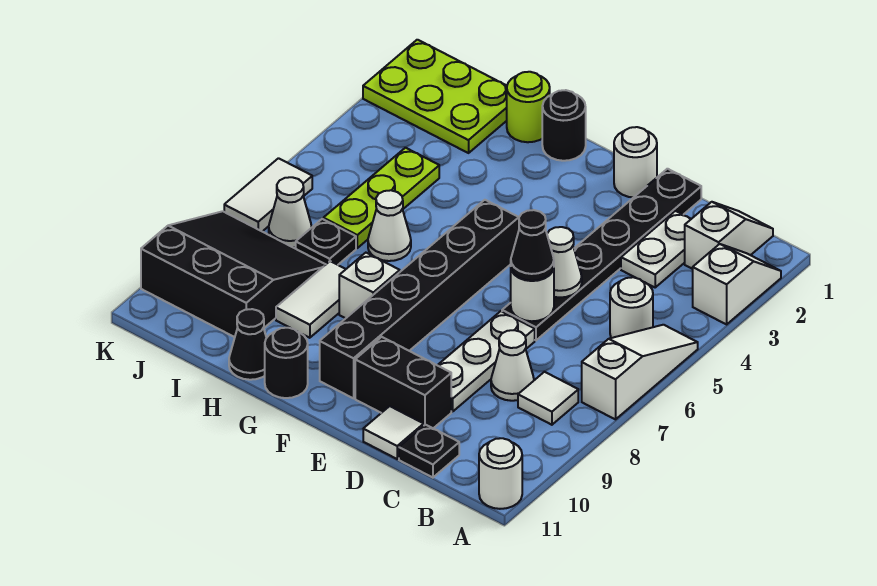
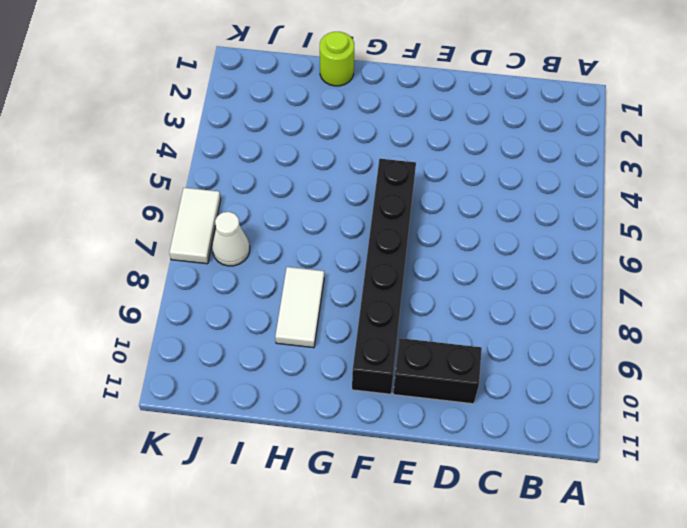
none -> white 1x2 slope [693,244,781,324]
none -> white 1x3 slope [582,325,698,419]
none -> white 1x1 round brick [479,438,522,509]
none -> white 1x2 slope [685,202,773,269]

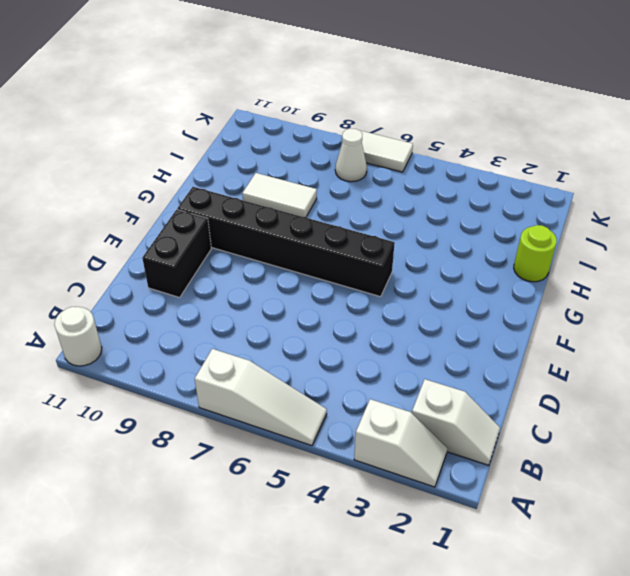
none -> white 1x1 round brick [610,277,653,338]
none -> white 1x1 tile [518,372,578,425]
none -> white 1x2 plate [621,211,691,287]
none -> white 1x1 cone [491,330,534,401]

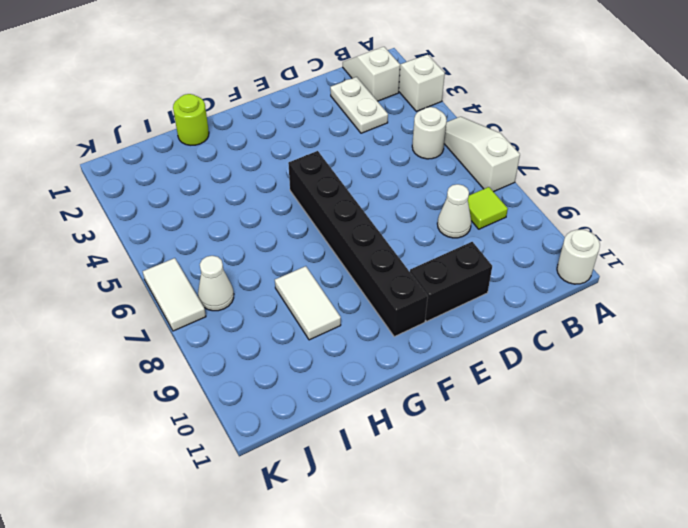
lime 1x1 tile [468,187,508,229] -> white 1x1 tile [518,372,578,425]
none -> black 1x1 plate [399,425,459,478]
none -> black 1x6 plate [502,169,701,340]
none -> white 1x3 plate [437,311,535,411]
none -> white 1x1 tile [363,406,424,459]

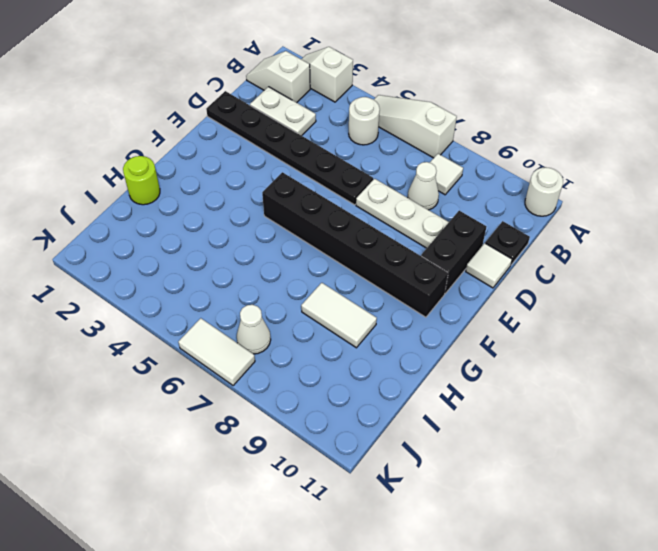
none -> white 1x1 round brick [614,127,657,197]
none -> black 1x1 round brick [542,90,586,161]
none -> white 1x1 brick [339,253,400,318]
none -> black 1x1 round brick [265,328,308,398]

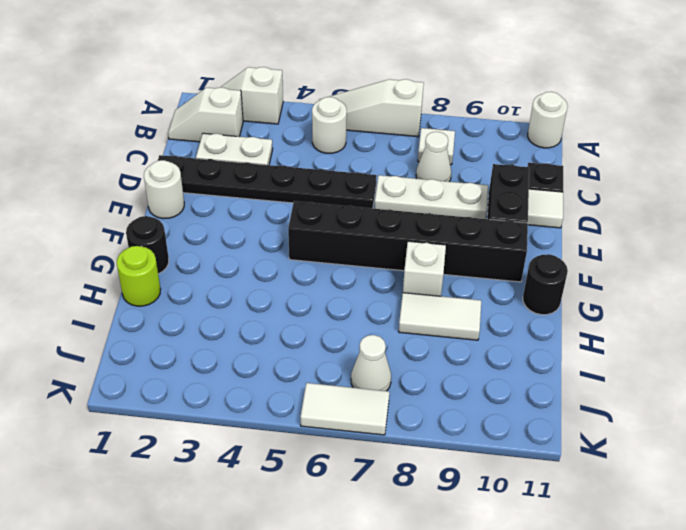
none -> white 1x1 cone [368,190,411,261]
none -> black 1x1 cone [229,309,266,380]
none -> lime 2x3 plate [363,40,507,153]
none -> lime 1x3 plate [323,148,439,248]

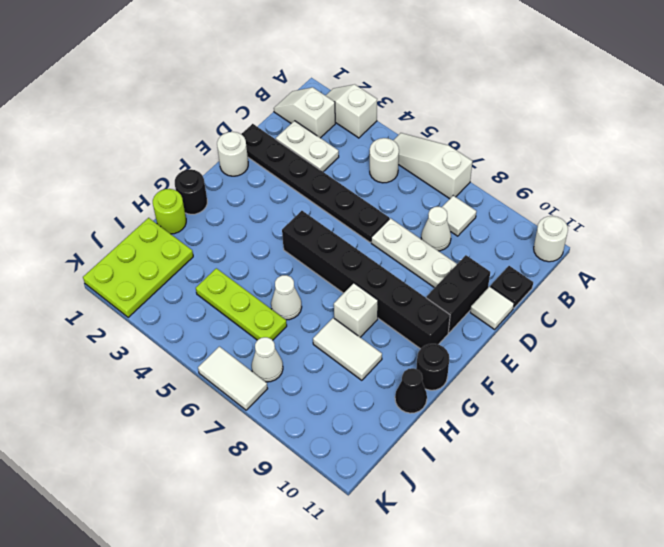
none -> black 1x1 plate [296,219,356,265]
none -> black 3x3 slope [141,211,326,337]
none -> white 1x1 cone [547,227,582,298]
none -> white 1x1 round brick [511,268,554,321]

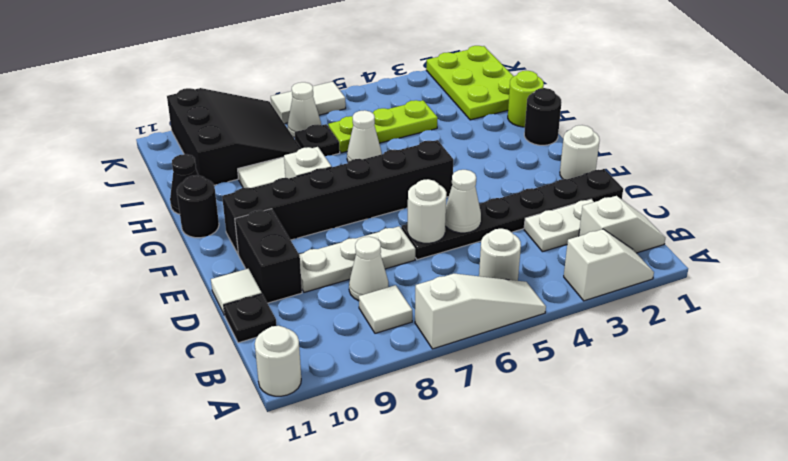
none -> black 1x1 cone [511,210,554,281]

